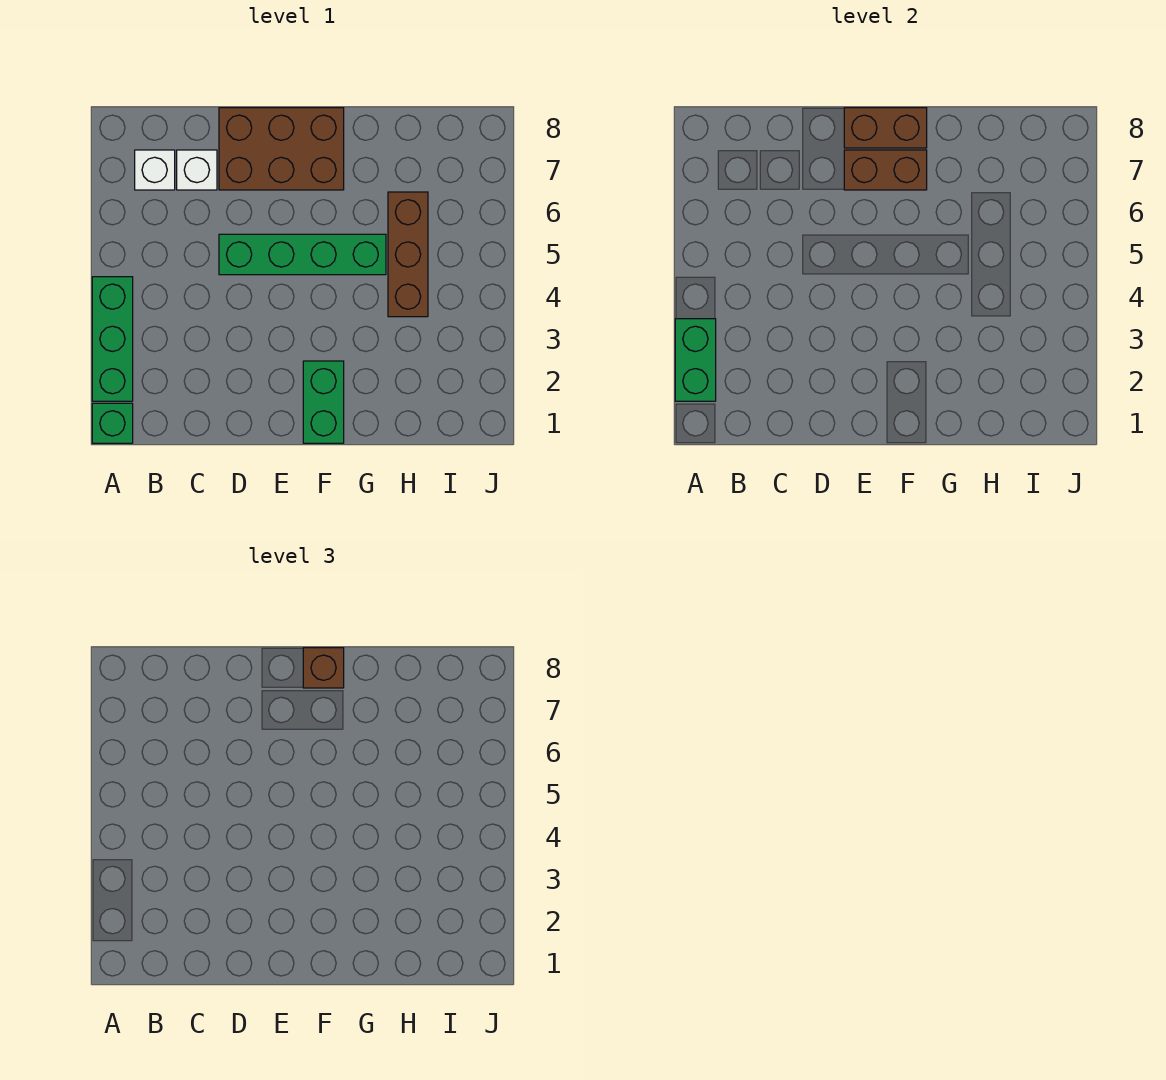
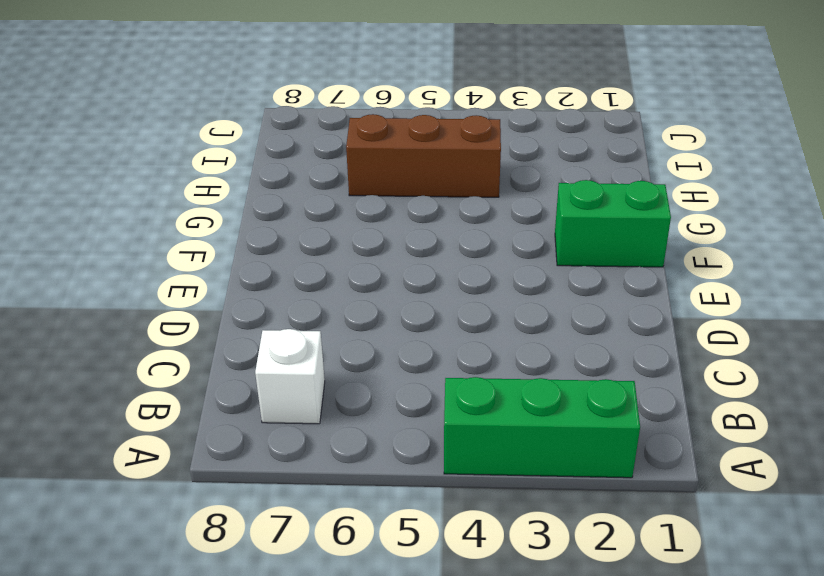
none -> green 1x1 brick [92,403,133,443]
none -> white 1x1 brick [177,150,217,190]
none -> green 1x4 brick [219,234,386,275]

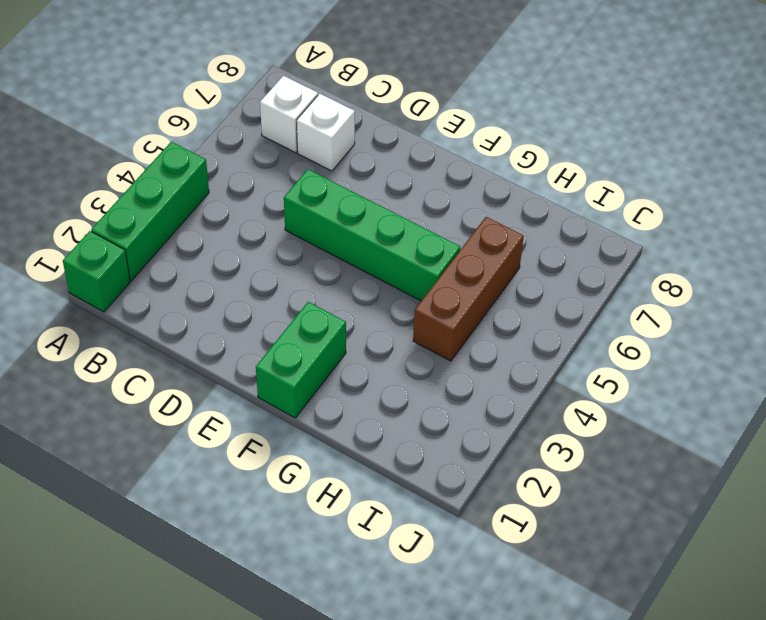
none -> brown 2x3 brick [219,108,344,190]
none -> green 1x2 brick [675,319,716,401]
none -> brown 1x2 brick [844,150,927,190]

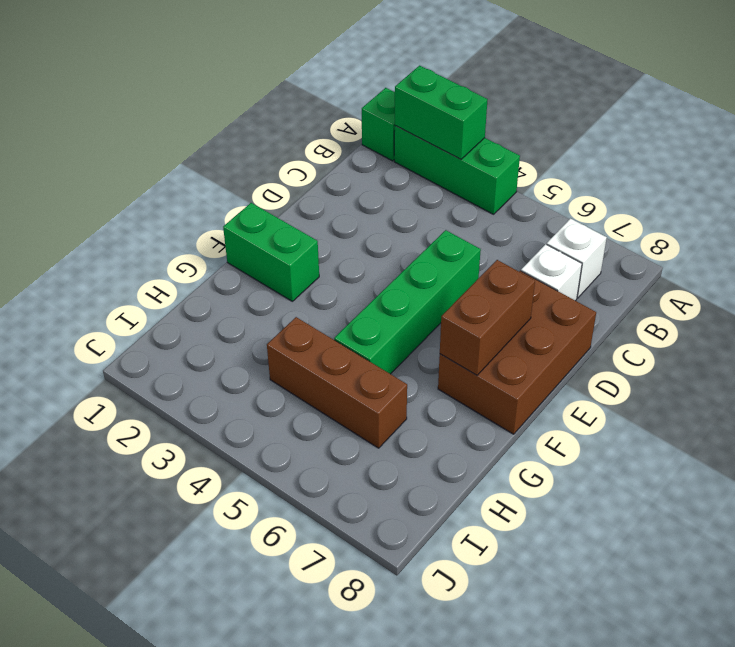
none -> brown 1x2 brick [844,108,927,148]
none -> brown 1x1 brick [303,648,344,688]

